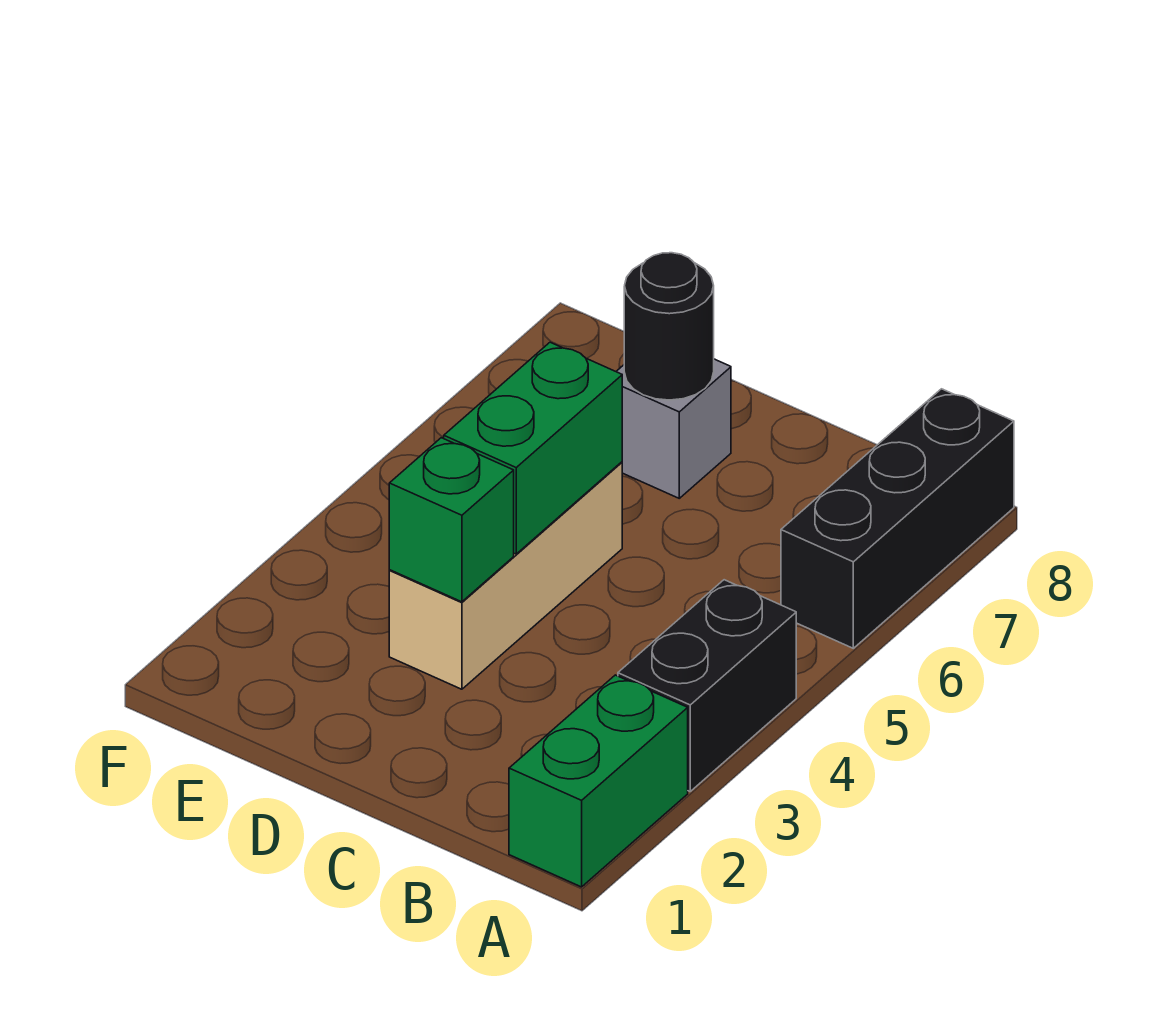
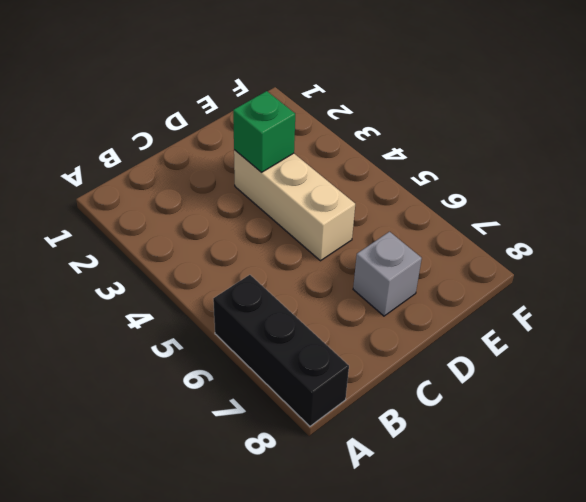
none -> green 1x2 brick [509,675,688,887]
none -> black 1x2 brick [618,580,796,791]

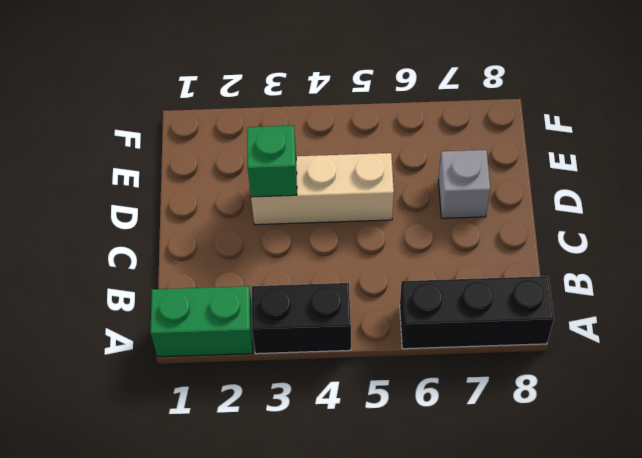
none -> green 1x2 brick [444,342,622,554]
none -> black 1x1 round brick [624,253,714,400]

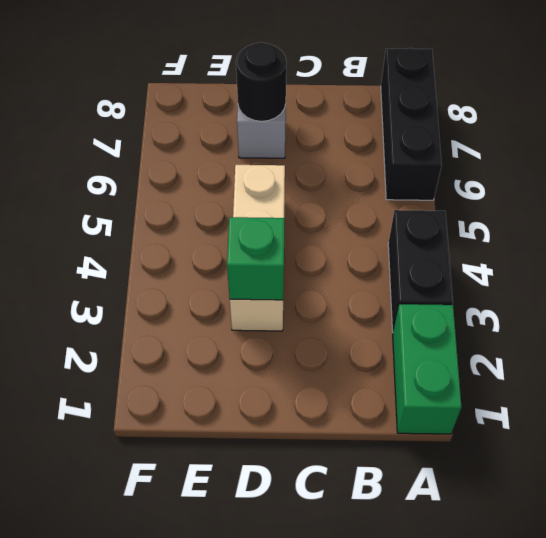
none -> green 1x2 brick [444,342,622,554]

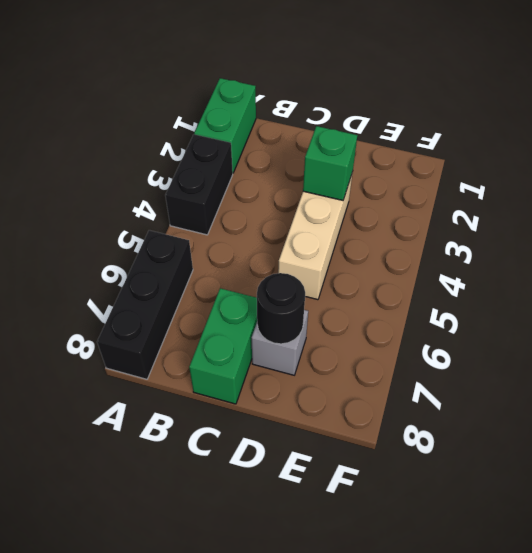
green 1x2 brick [189,288,257,404] -> green 1x2 brick moved to [444,342,622,554]

